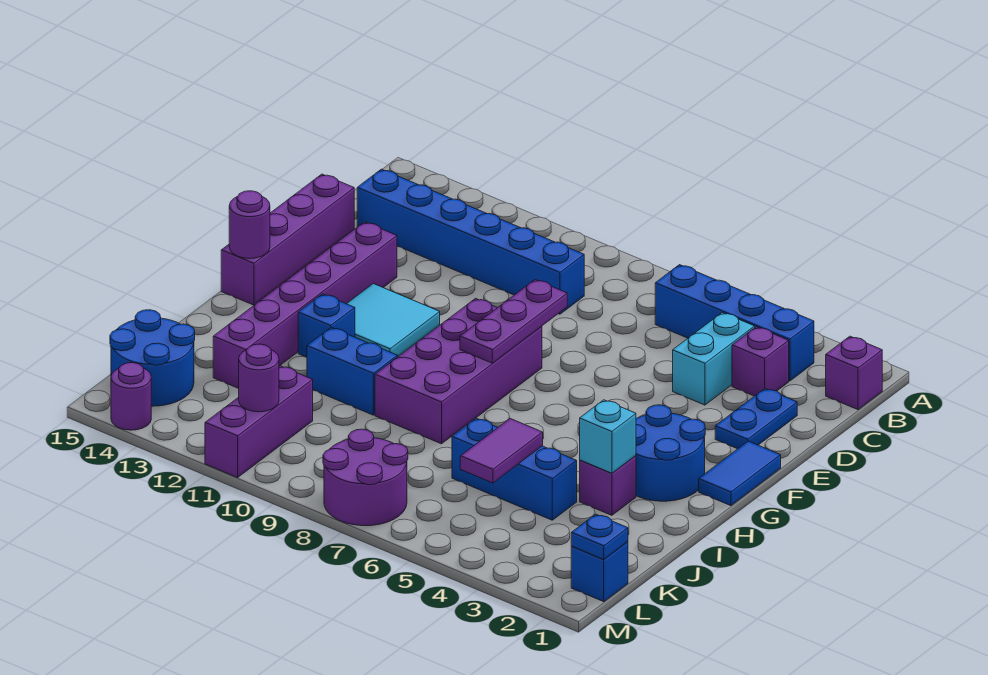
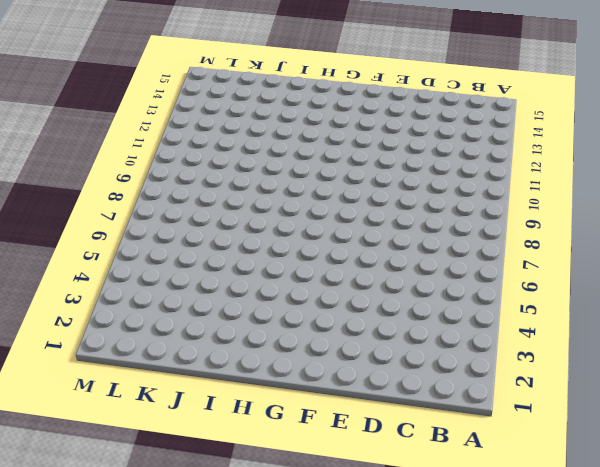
none -> purple 1x1 brick [826,336,882,410]
none -> blue 1x4 brick [655,265,814,381]
none -> purple 1x1 brick [732,327,789,396]

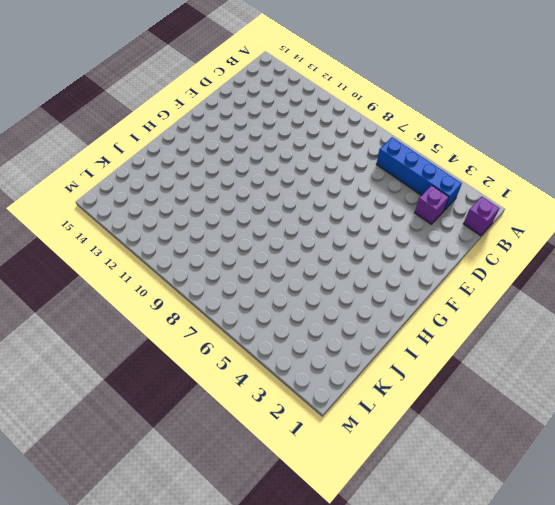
none -> cyan 1x2 brick [673,313,755,405]
none -> blue 1x6 brick [357,169,584,314]
none -> blue 1x2 plate [715,389,797,449]

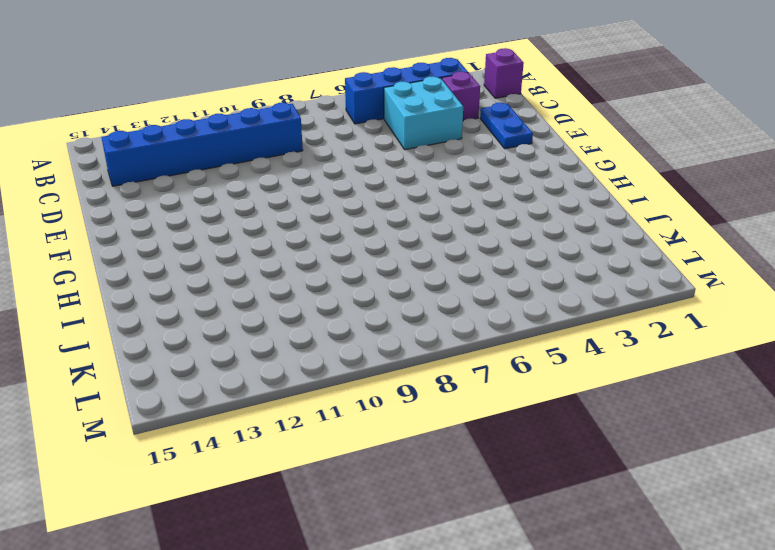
cyan 2x2 brick [384,77,463,150] -> cyan 1x2 brick [673,313,755,405]
none -> purple 1x4 brick [221,174,354,305]
none -> purple 1x6 brick [213,222,397,388]
none -> blue 1x2 tile [699,441,781,506]

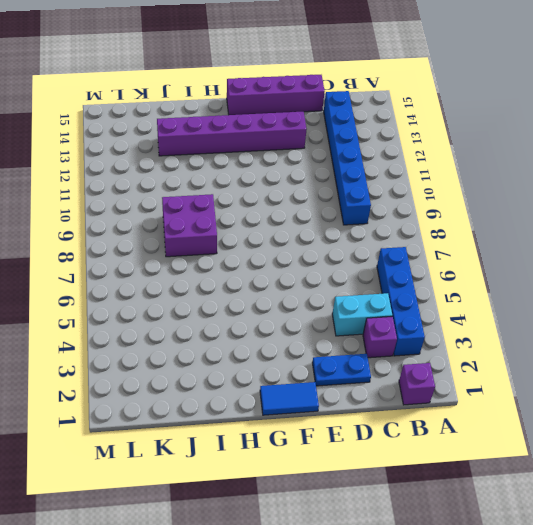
purple 2x2 brick [162,194,217,257] -> purple 2x4 brick [375,298,542,444]
none -> cyan 2x2 tile [347,284,440,356]
none -> blue 2x2 round brick [636,405,705,501]
none -> blue 1x1 brick [298,294,355,357]

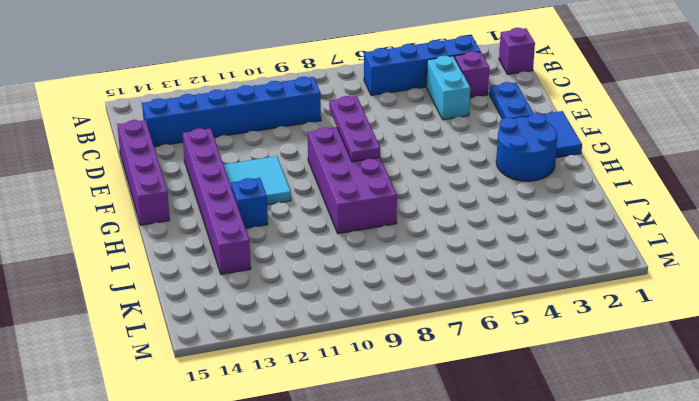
none -> purple 1x1 brick [580,456,636,515]
none -> blue 1x2 brick [307,327,398,415]
none -> blue 1x3 brick [452,418,577,520]

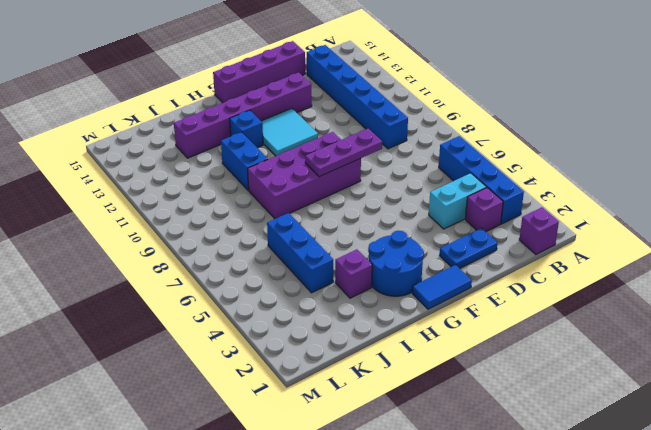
none -> purple 1x3 brick [205,366,313,478]
none -> blue 2x2 round brick [110,310,195,406]
none -> blue 1x1 brick [571,542,628,602]

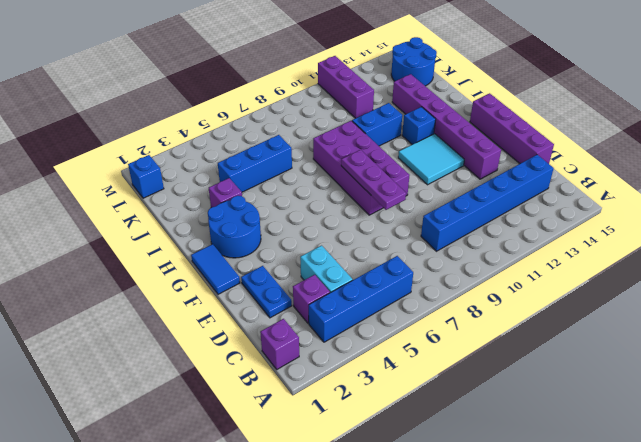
none -> purple 2x2 round brick [323,429,408,526]
none -> purple 1x1 round brick [111,363,151,430]
none -> purple 1x1 round brick [229,191,270,259]

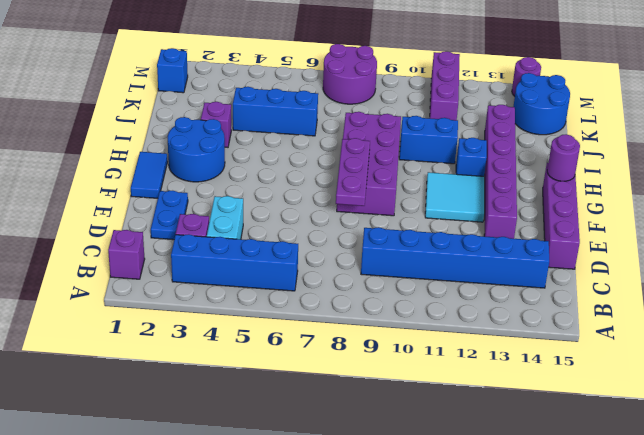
none -> cyan 1x1 brick [580,400,636,473]
none -> purple 1x2 tile [460,419,543,483]
none -> blue 1x1 plate [571,514,628,560]

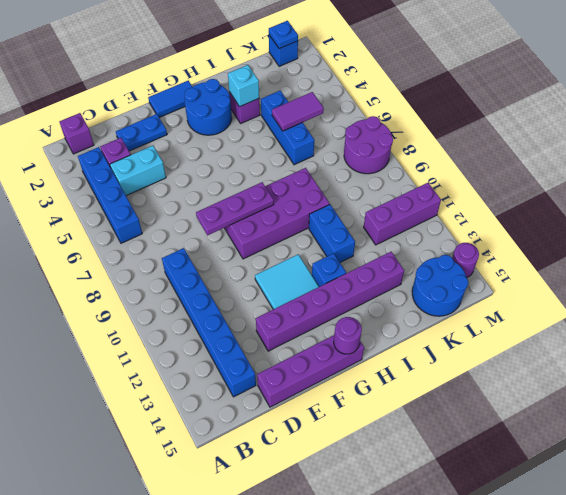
none -> purple 1x1 round brick [239,344,279,412]

